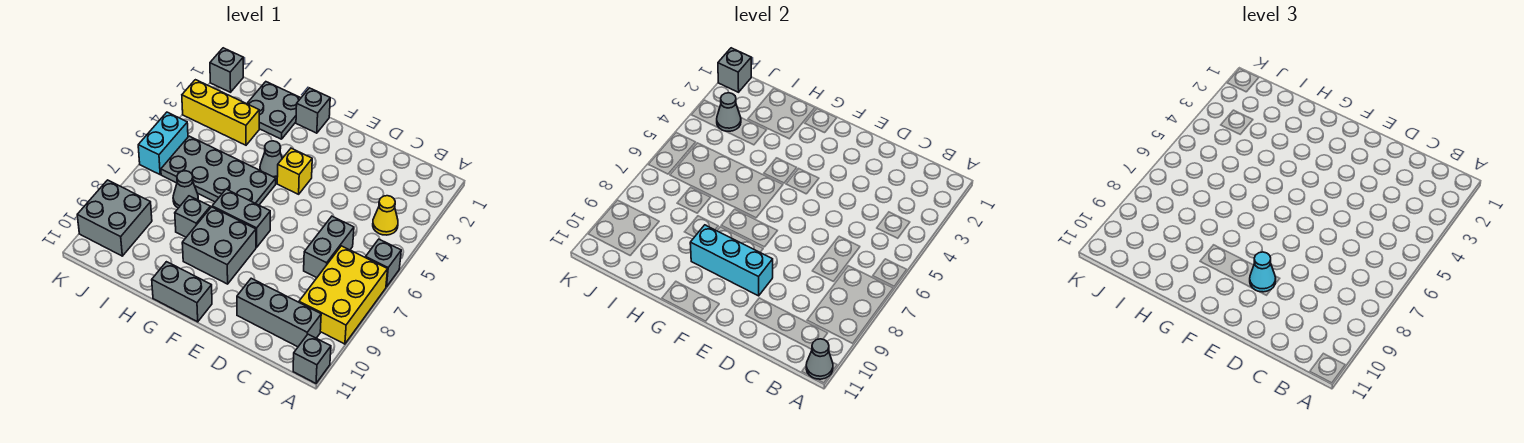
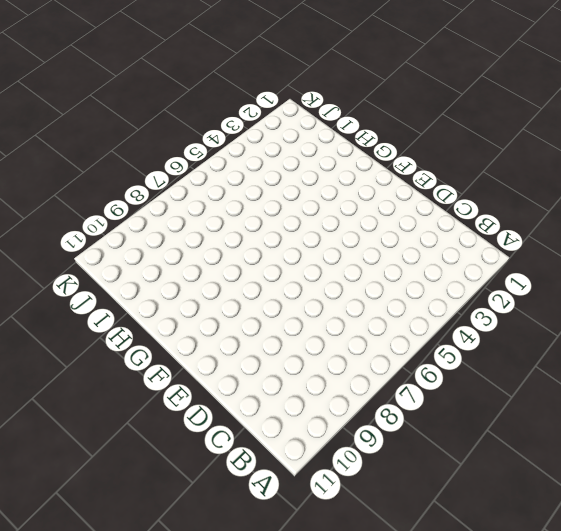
none -> grey 1x1 brick [366,239,401,287]
none -> yellow 2x3 brick [299,246,388,344]
none -> grey 1x1 brick [293,334,331,383]

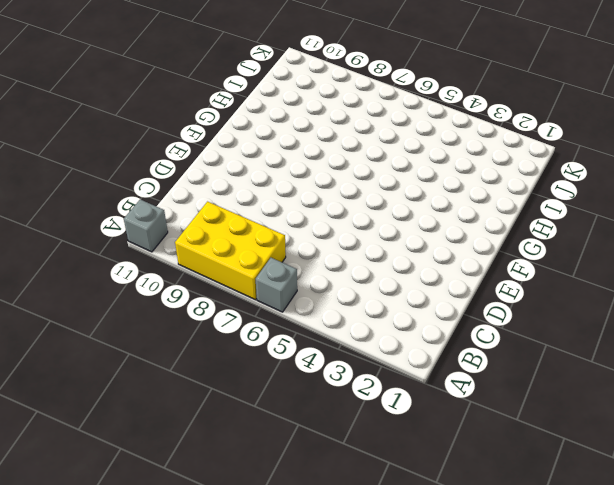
none -> yellow 1x1 cone [373,196,398,235]
none -> grey 1x3 brick [237,278,321,347]
none -> grey 1x2 brick [304,216,354,278]

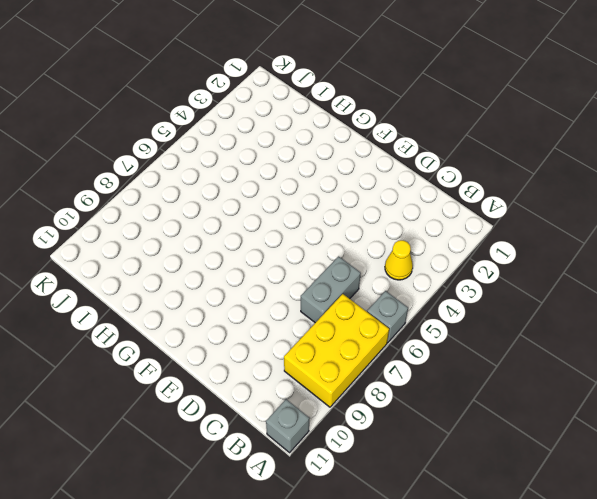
none -> grey 1x3 brick [237,278,321,347]
none -> yellow 1x1 brick [277,148,312,194]
none -> grey 1x2 brick [212,189,270,247]

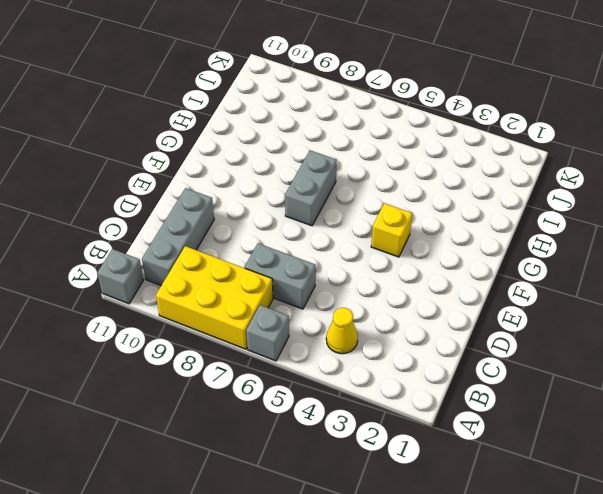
none -> grey 2x2 brick [182,207,256,284]
none -> grey 1x2 brick [152,262,212,322]
none -> grey 1x1 brick [296,88,330,133]

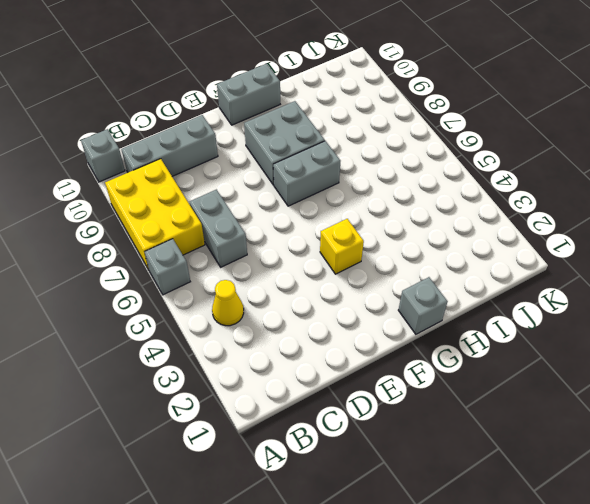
none -> grey 1x1 cone [260,141,282,180]
none -> grey 2x4 plate [161,136,276,205]
none -> grey 2x2 plate [247,82,301,139]

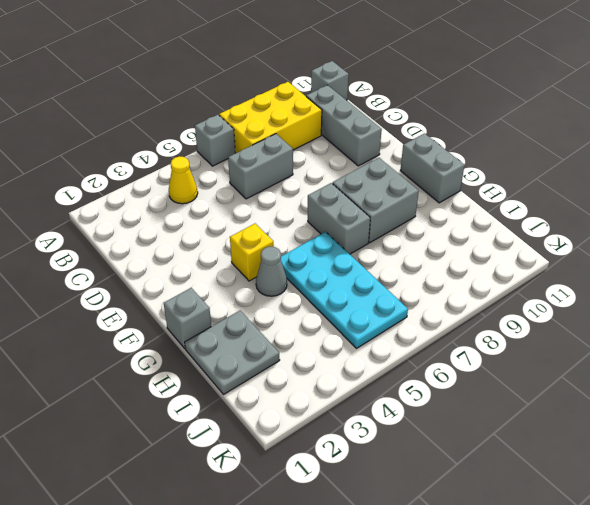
cyan 2x4 plate [281,232,408,348] -> grey 2x4 plate [161,136,276,205]
none -> grey 1x1 brick [175,196,210,237]
none -> yellow 1x3 brick [182,80,259,145]
none -> grey 1x1 cone [173,171,198,208]

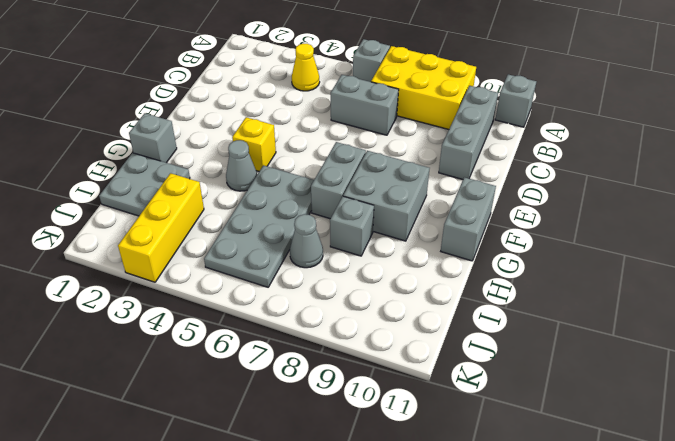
none -> grey 2x2 brick [77,180,152,256]
none -> grey 1x1 brick [210,48,243,92]
none -> cyan 1x2 brick [138,112,188,174]

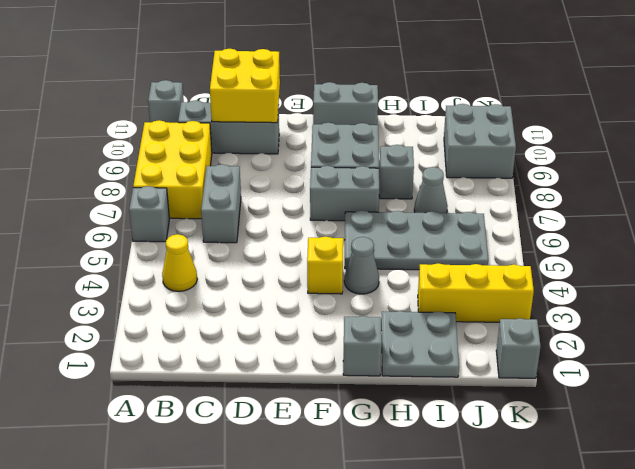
yellow 2x2 brick [210,49,280,123] -> none
none -> cyan 1x2 brick [138,112,188,174]
none -> grey 1x1 cone [806,339,833,379]
none -> cyan 1x3 brick [690,225,773,296]

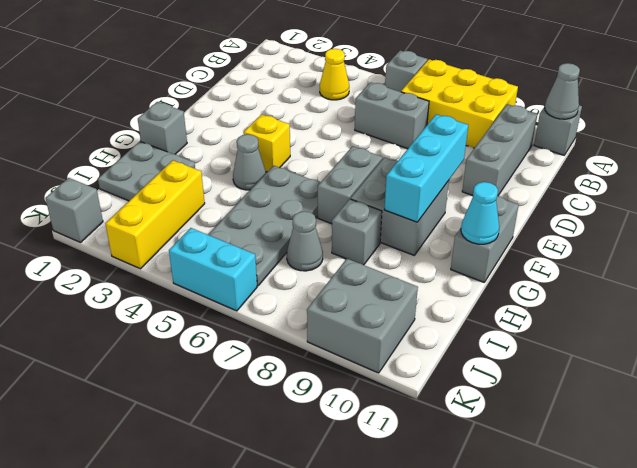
cyan 1x1 cone [461,182,499,244] -> cyan 1x1 cone moved to [1250,252,1276,292]
none -> grey 1x1 cone [717,93,741,131]
none -> grey 1x1 brick [718,48,751,92]

